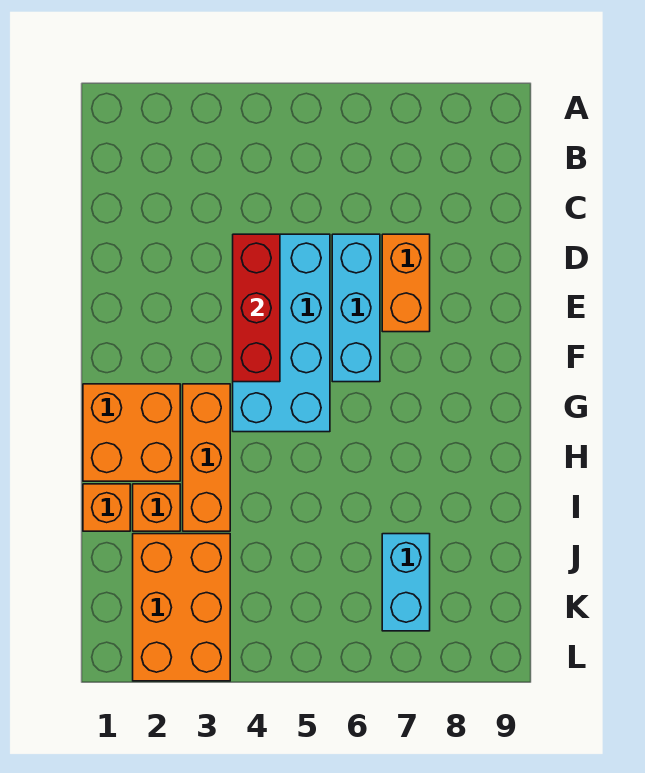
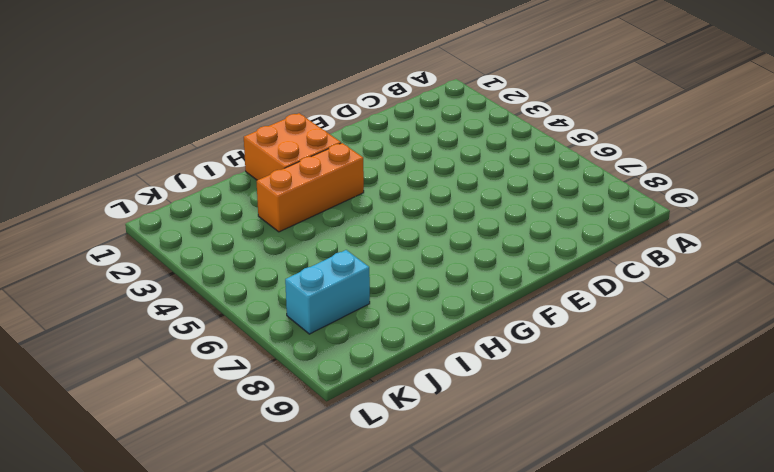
none -> cyan 2x4 brick [233,234,330,432]
none -> cyan 1x3 brick [332,234,380,382]

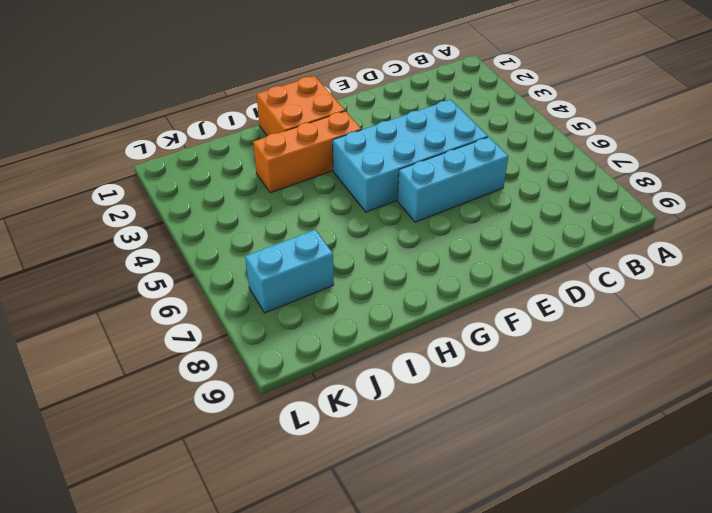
none -> orange 1x2 brick [382,234,430,332]
none -> orange 1x1 brick [83,484,130,531]

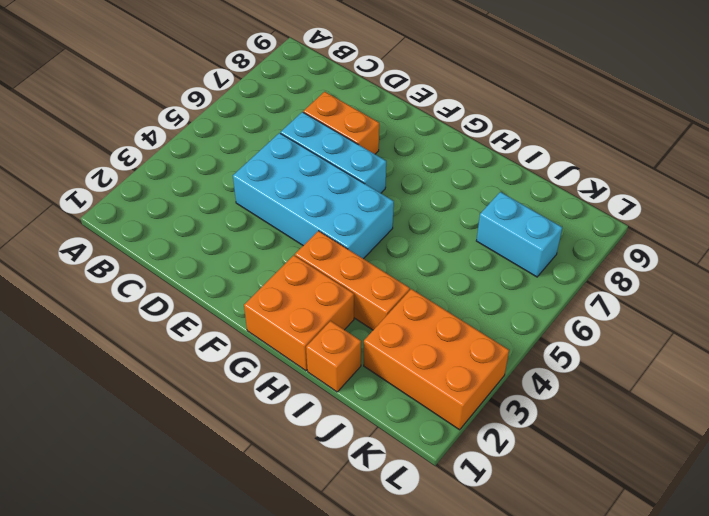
none -> orange 1x1 brick [133,484,180,531]
none -> red 1x3 brick [233,234,280,382]

